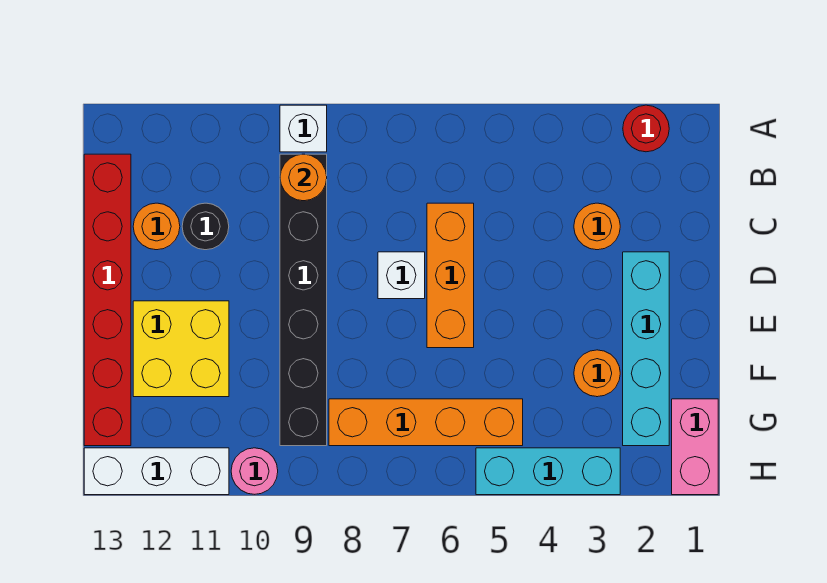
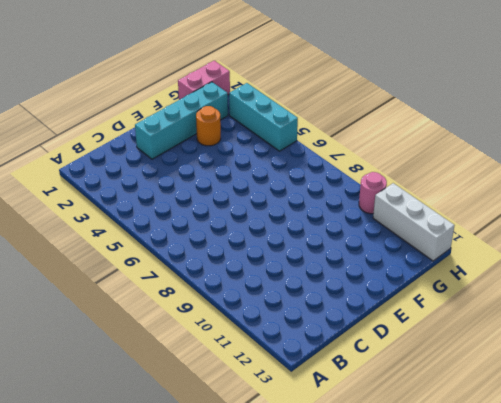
none -> red 1x1 round brick [623,105,669,152]
none -> white 1x1 brick [280,105,327,152]
none -> black 1x6 brick [280,154,327,446]

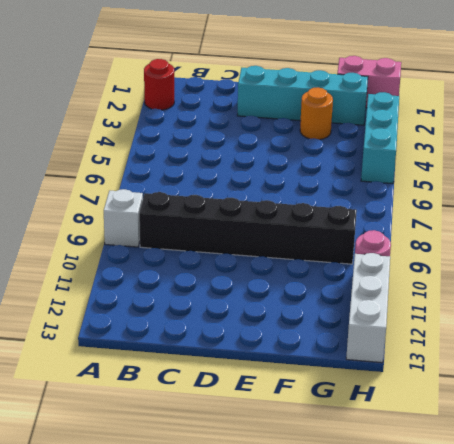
none -> red 1x6 brick [84,154,131,446]
none -> orange 1x1 round brick [574,203,620,250]
none -> orange 1x3 brick [427,203,474,348]

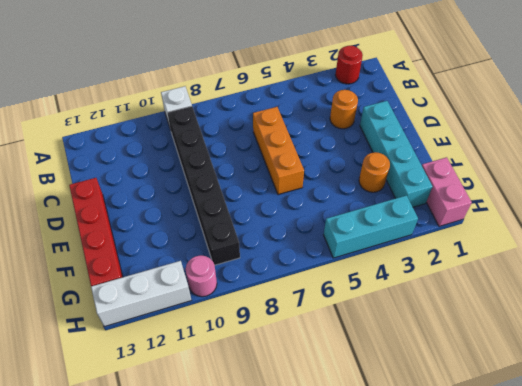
red 1x4 brick [69,178,123,286] -> red 1x6 brick [84,154,131,446]
none -> black 1x1 round brick [182,203,229,250]
none -> orange 1x1 round brick [133,203,180,250]
none -> white 1x1 brick [378,252,425,299]

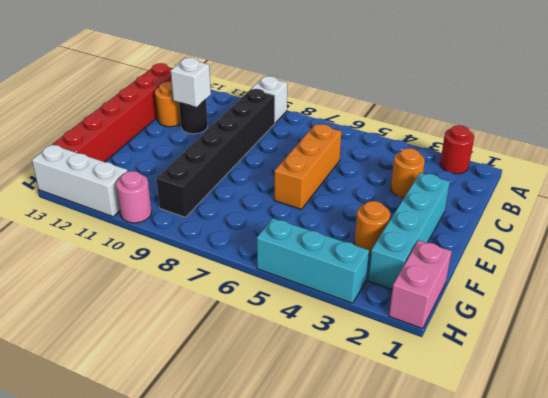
white 1x1 brick [171,58,211,107] -> white 1x1 brick moved to [378,252,425,299]
none -> yellow 2x2 brick [133,301,229,397]
none -> orange 1x4 brick [329,399,523,446]
none -> orange 1x1 round brick [280,154,327,201]

